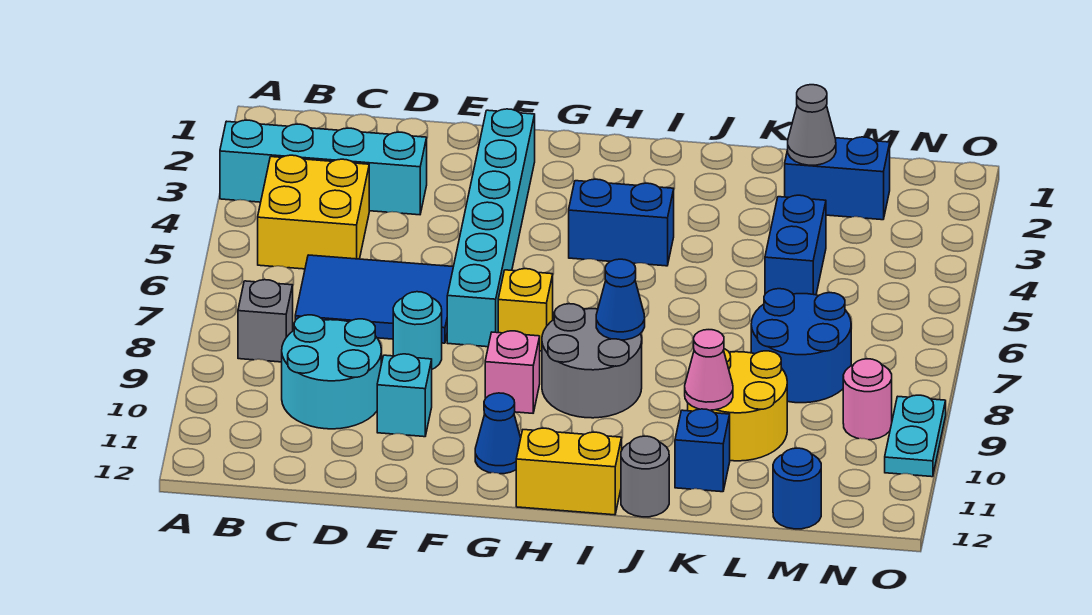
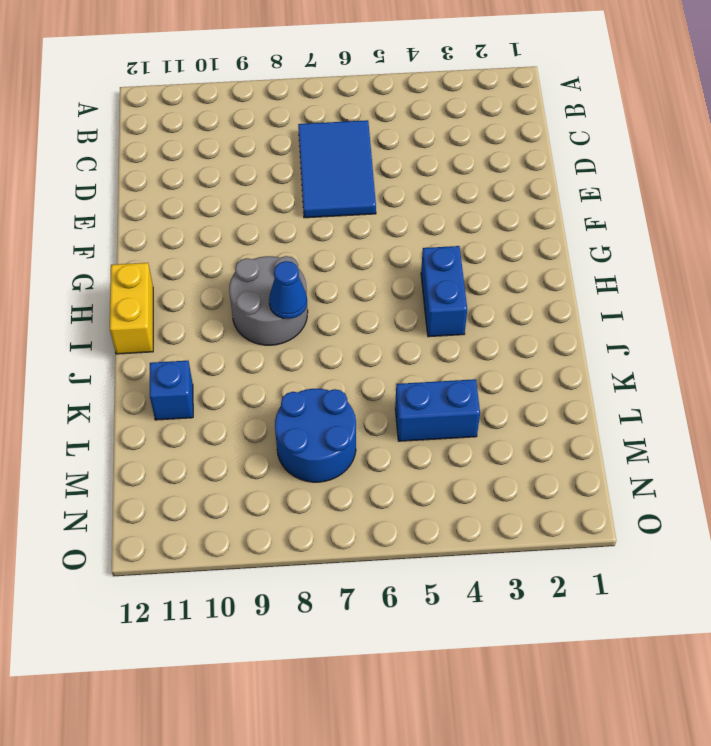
none -> cyan 1x4 brick [220,120,427,215]
none -> yellow 2x2 brick [258,155,369,269]
none -> grey 1x1 brick [238,280,293,362]

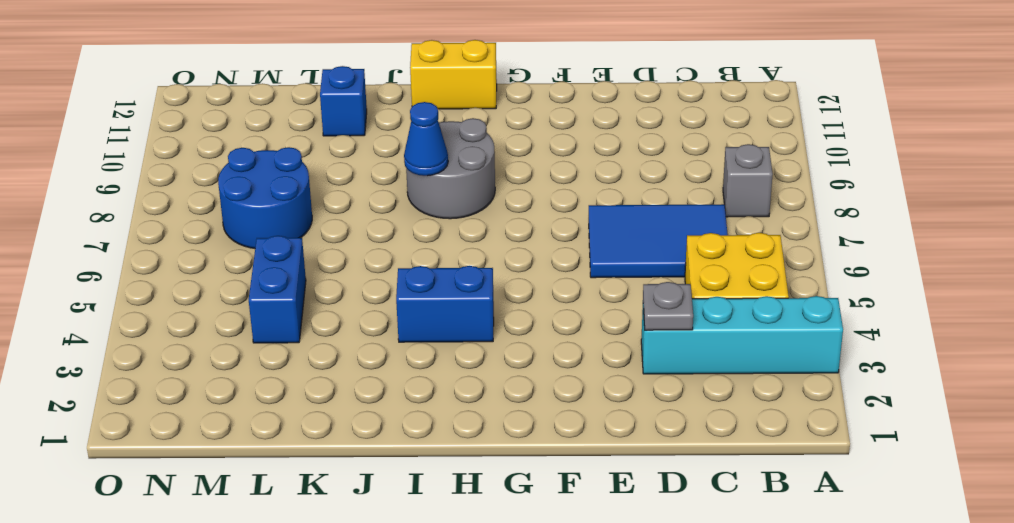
grey 1x1 plate [643,282,693,330] -> none
none -> cyan 2x2 round brick [282,315,381,429]
none -> cyan 1x1 round brick [393,292,442,369]
none -> cyan 1x1 brick [377,354,432,437]

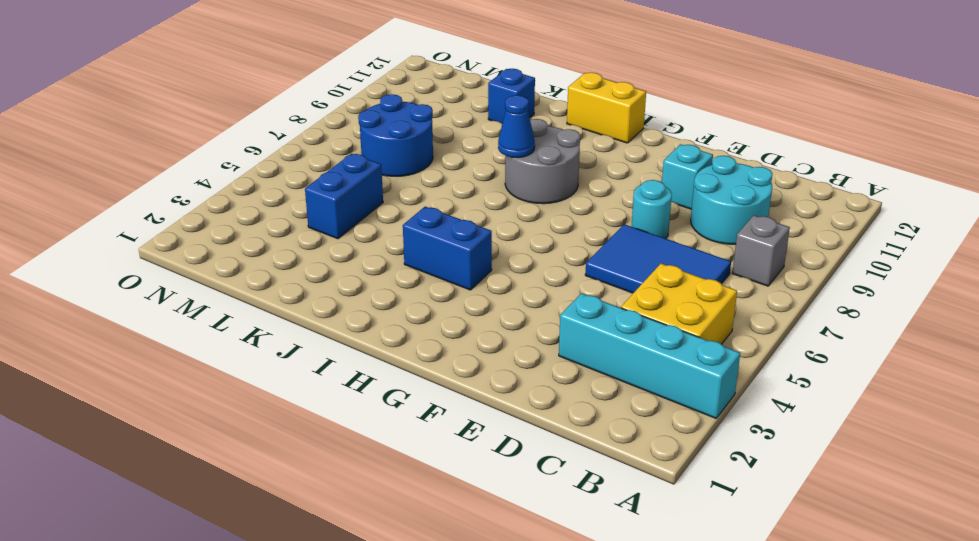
none -> cyan 1x6 brick [447,109,535,347]
none -> yellow 1x1 brick [498,269,553,351]
none -> pink 1x1 brick [485,331,540,413]

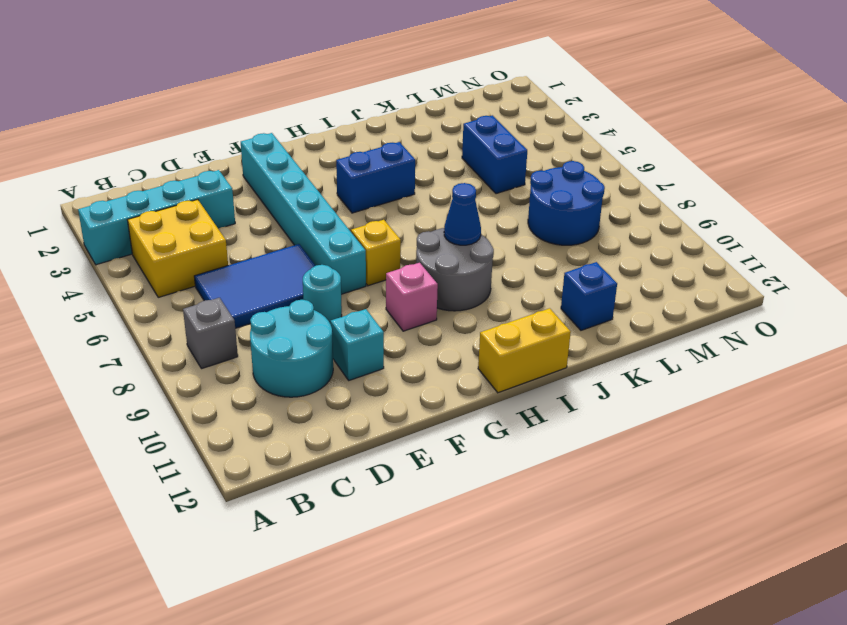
none -> blue 1x1 cone [475,393,521,474]
none -> grey 1x1 round brick [621,436,669,517]
none -> yellow 2x2 round brick [688,349,787,461]

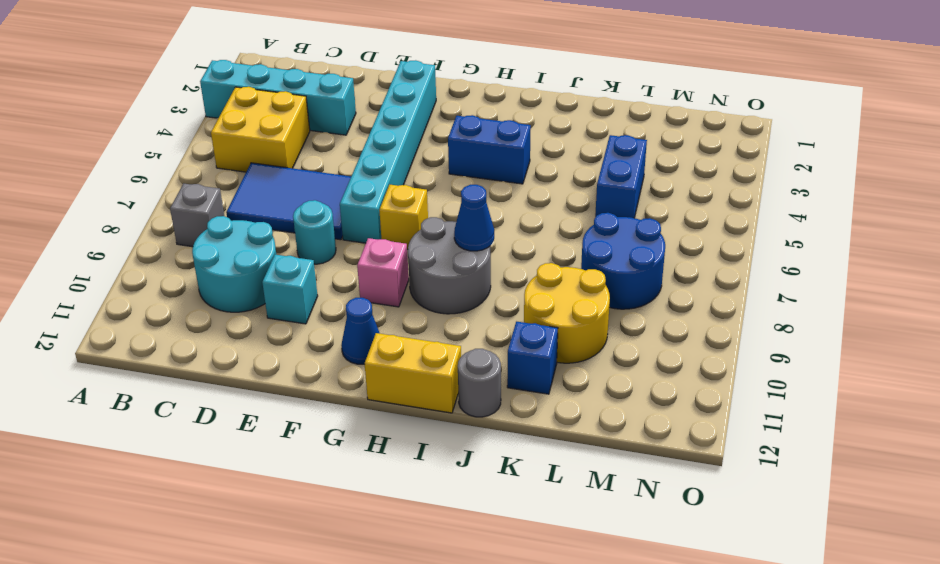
none -> blue 1x2 brick [785,137,890,220]
none -> blue 1x1 round brick [773,448,821,529]
none -> pink 1x1 round brick [843,359,892,440]

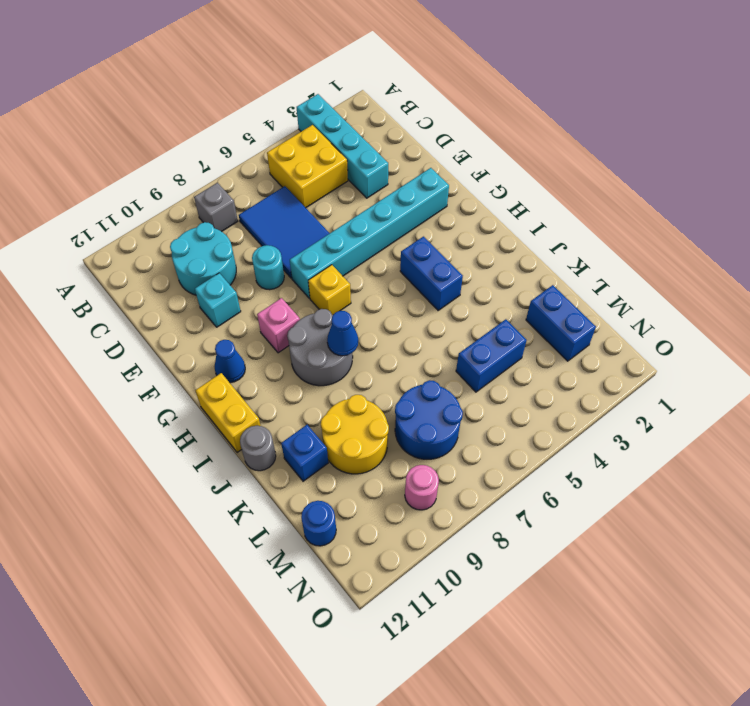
none -> cyan 1x2 plate [885,395,946,477]
none -> pink 1x1 cone [685,330,733,410]
none -> grey 1x1 cone [788,85,836,165]

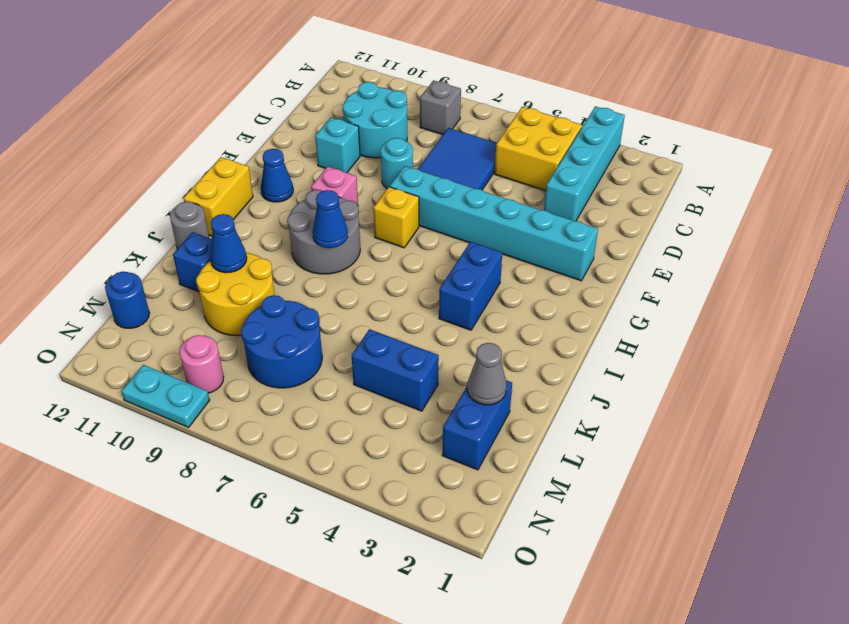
blue 1x1 cone [210,214,247,273] -> pink 1x1 cone [685,330,733,410]

